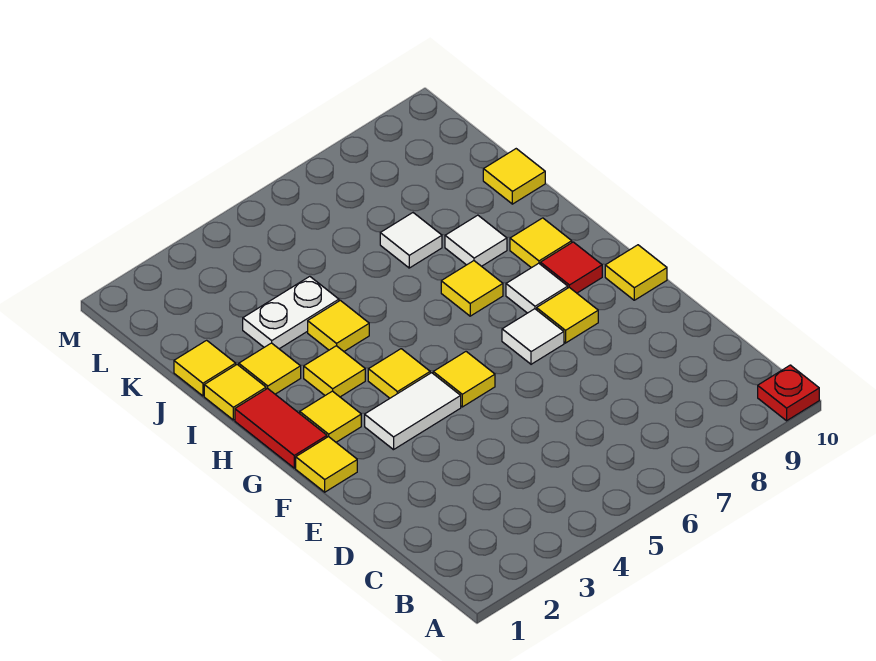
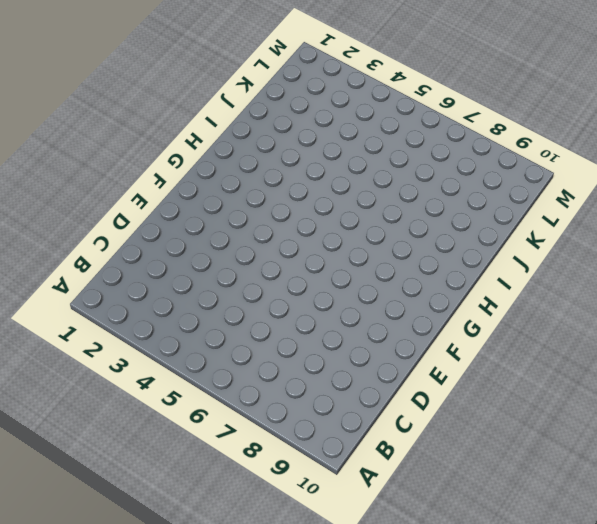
none -> red 1x1 plate [758,365,819,421]
none -> yellow 1x1 tile [296,437,357,492]
none -> white 1x2 tile [365,373,461,450]

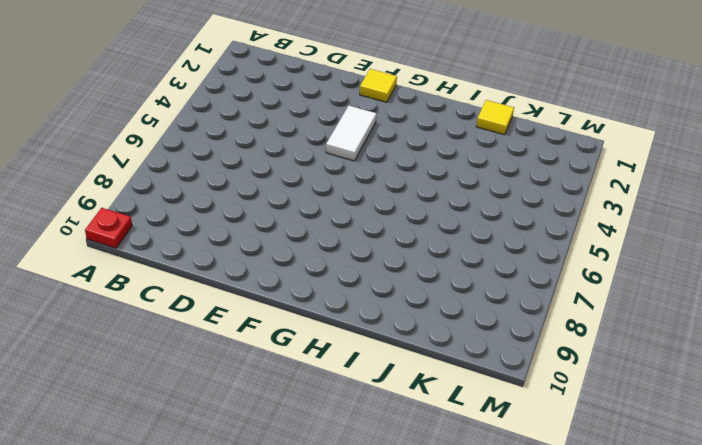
none -> yellow 1x1 tile [433,352,495,407]
none -> white 1x1 tile [502,309,564,364]
none -> yellow 1x1 tile [537,287,598,343]

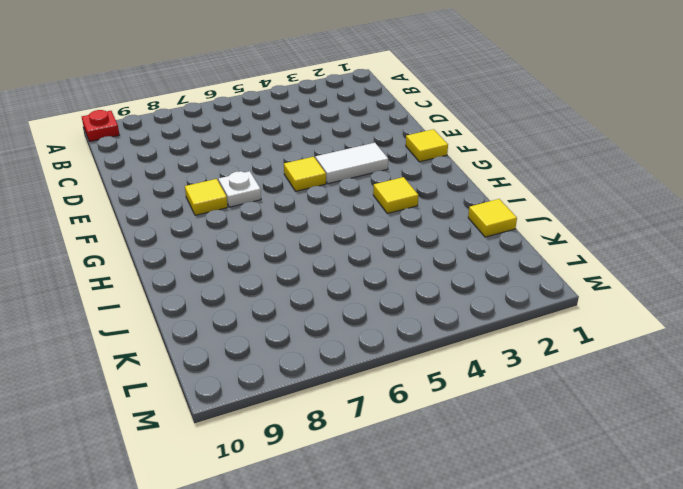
white 1x1 plate [219,171,261,207] -> white 1x1 tile [502,309,564,364]
none -> yellow 1x1 tile [605,245,667,300]
none -> red 1x2 tile [235,388,327,468]
none -> yellow 1x1 tile [300,391,361,442]

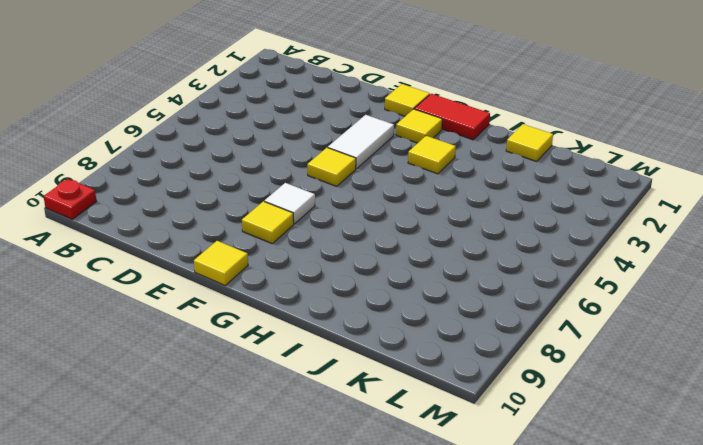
none -> yellow 1x1 tile [368,349,430,398]
none -> white 1x1 tile [506,263,568,313]
none -> red 1x1 tile [540,242,602,293]

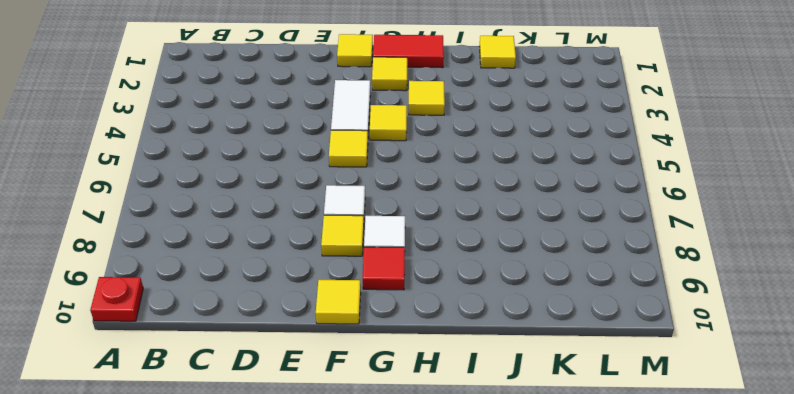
none -> yellow 1x1 tile [441,261,503,316]
none -> yellow 1x1 tile [510,218,572,268]
none -> yellow 1x1 tile [204,365,266,420]

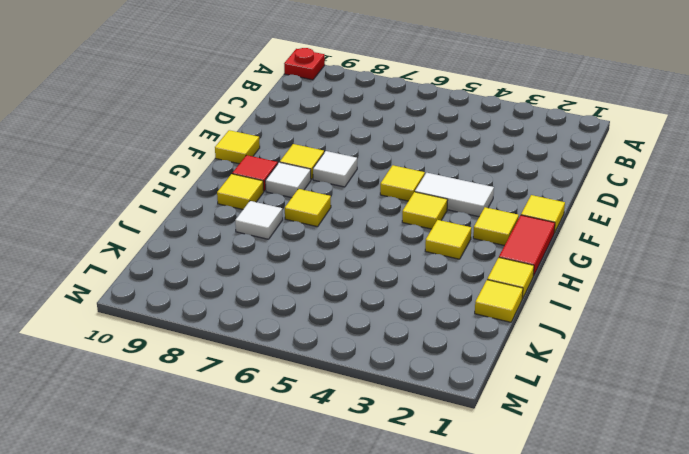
none -> yellow 1x1 tile [239,343,301,394]
none -> yellow 1x1 tile [308,300,369,351]
none -> white 1x2 plate [243,276,339,349]

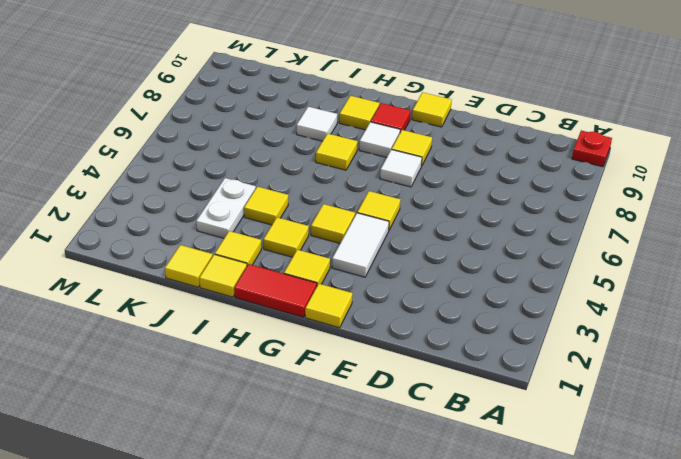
none -> white 1x1 tile [380,213,442,268]
none -> yellow 1x1 tile [483,149,545,204]

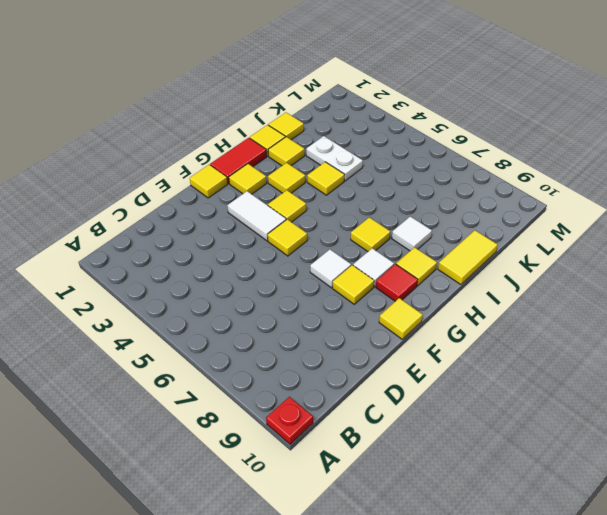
yellow 1x2 tile [438,230,498,285] -> yellow 1x1 tile [483,149,545,204]
none -> white 1x1 tile [380,213,442,268]

